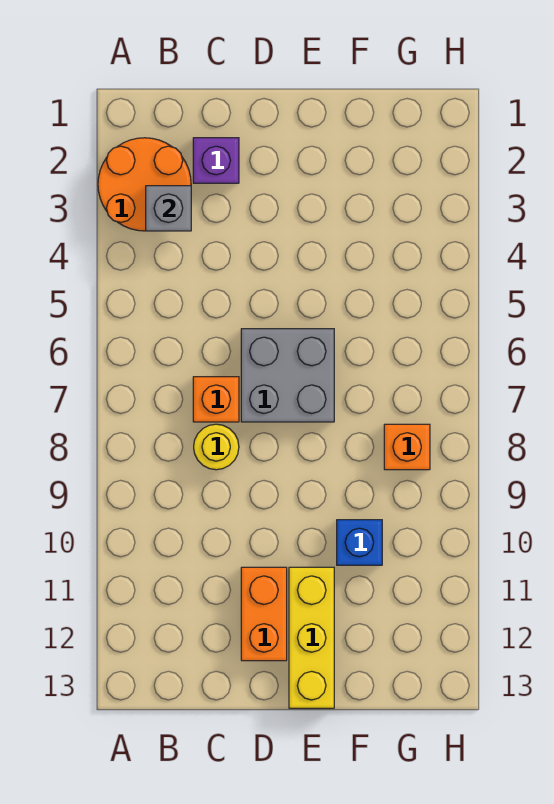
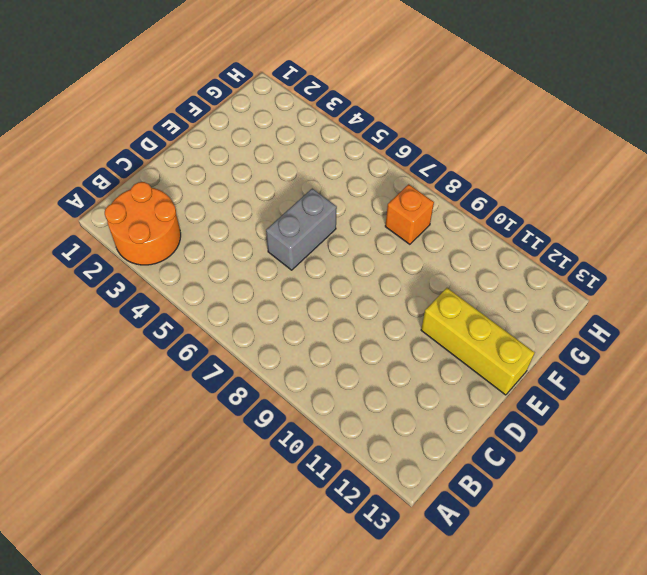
grey 1x2 brick [266,188,337,270] -> grey 2x2 brick [241,329,334,422]
none -> purple 1x1 brick [193,138,239,183]
none -> orange 1x1 brick [193,377,239,422]

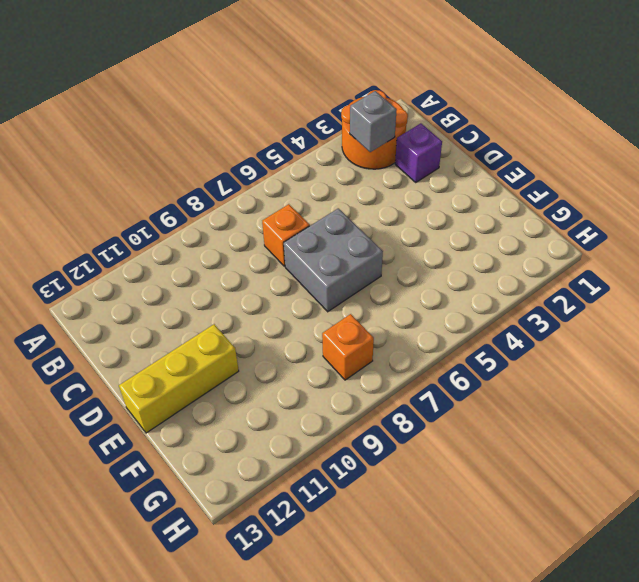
none -> yellow 1x1 round brick [194,424,239,470]
none -> orange 1x2 brick [241,567,287,661]

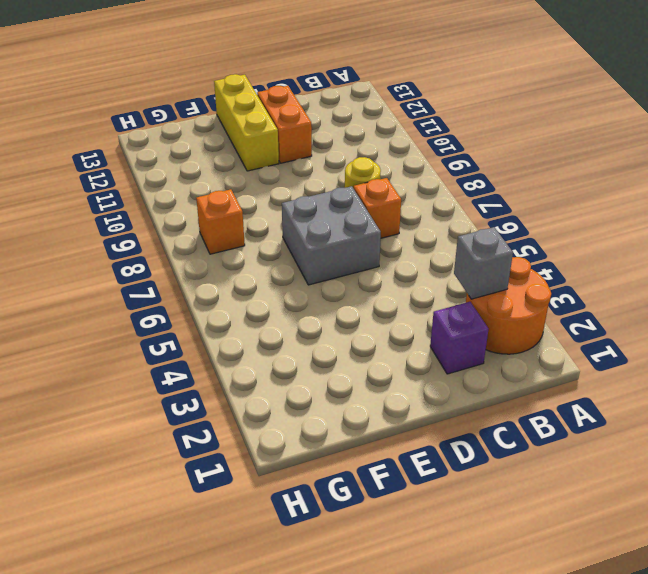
none -> blue 1x1 brick [337,520,382,565]

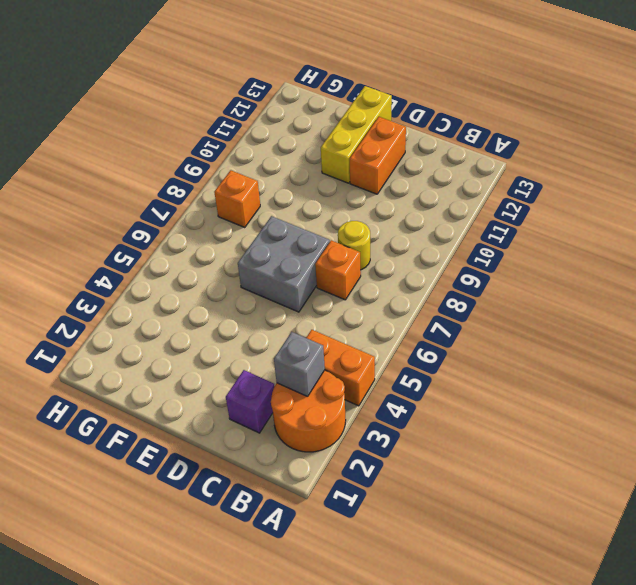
orange 1x2 brick [306,330,375,406] -> none
none -> blue 1x1 brick [337,520,382,565]

